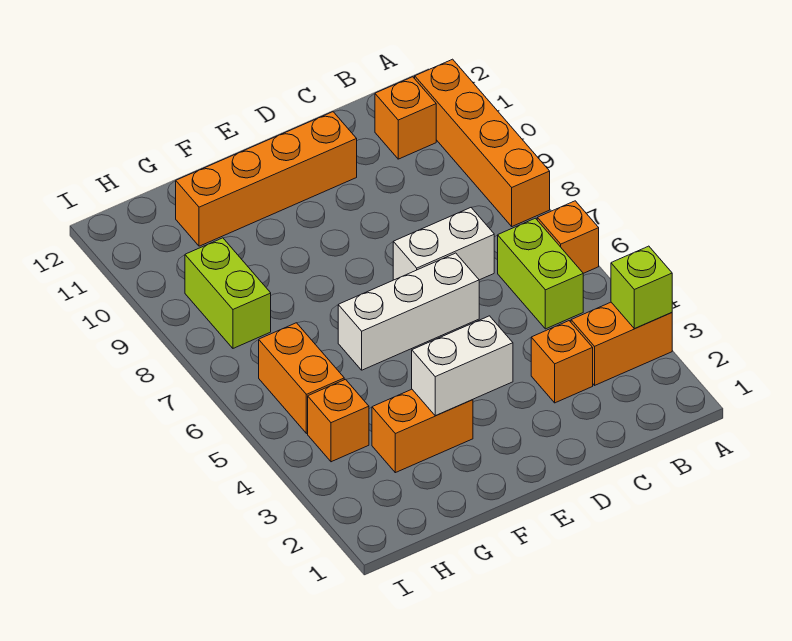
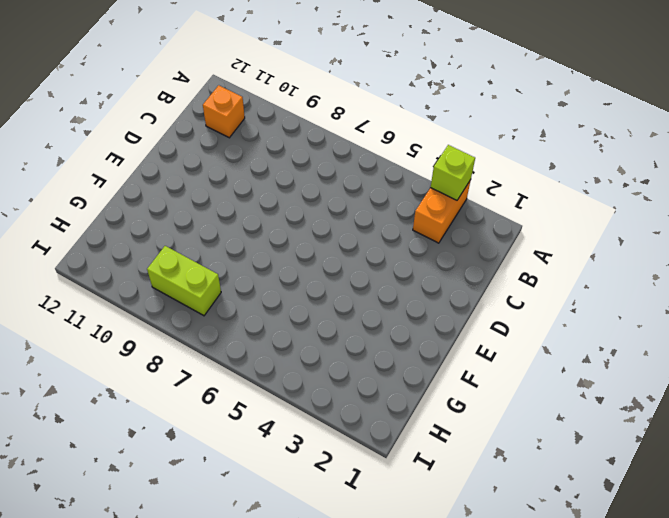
none -> orange 1x1 brick [537,201,599,273]
none -> orange 1x4 brick [415,59,550,226]
none -> lime 1x2 brick [498,218,583,329]

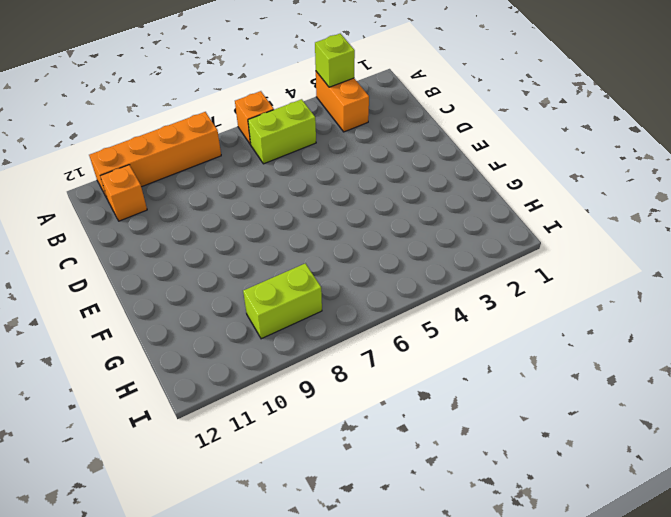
none -> orange 1x1 brick [531,321,593,403]
none -> white 1x2 brick [393,208,494,280]
none -> white 1x3 brick [338,253,479,370]

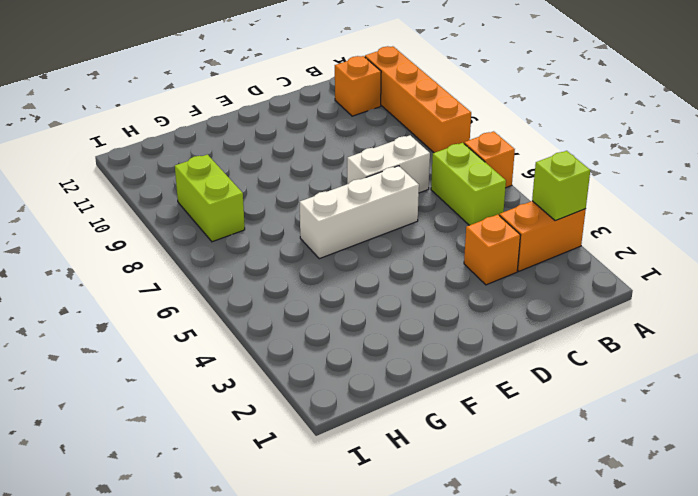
none -> orange 1x4 brick [176,112,357,246]
none -> orange 1x2 brick [372,389,473,473]
none -> orange 1x1 brick [308,379,369,462]

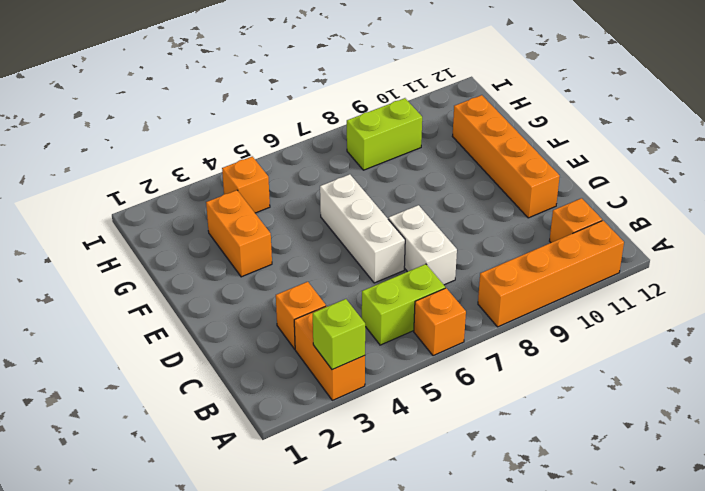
none -> orange 1x2 brick [259,323,344,433]
none -> white 1x2 brick [412,316,513,416]

